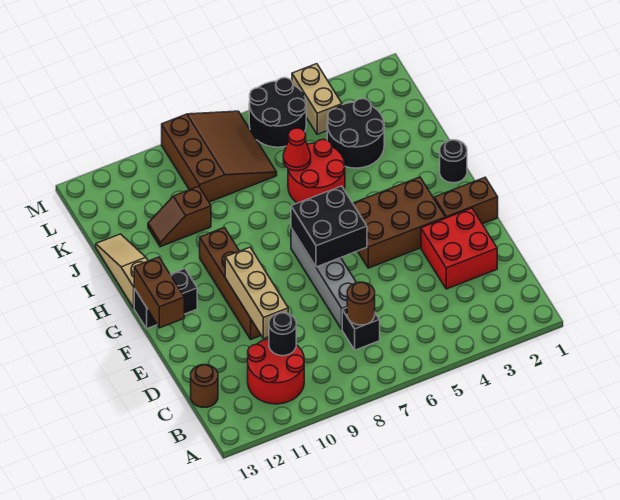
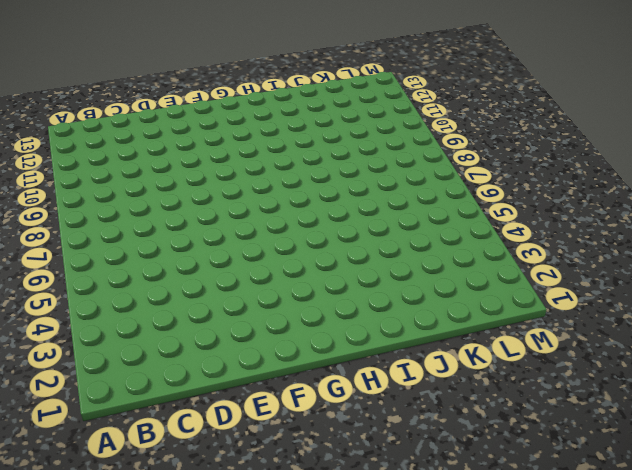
none -> red 2x2 round brick [248,339,304,404]
none -> black 1x1 brick [342,308,380,350]
none -> brown 1x1 round brick [191,365,218,407]

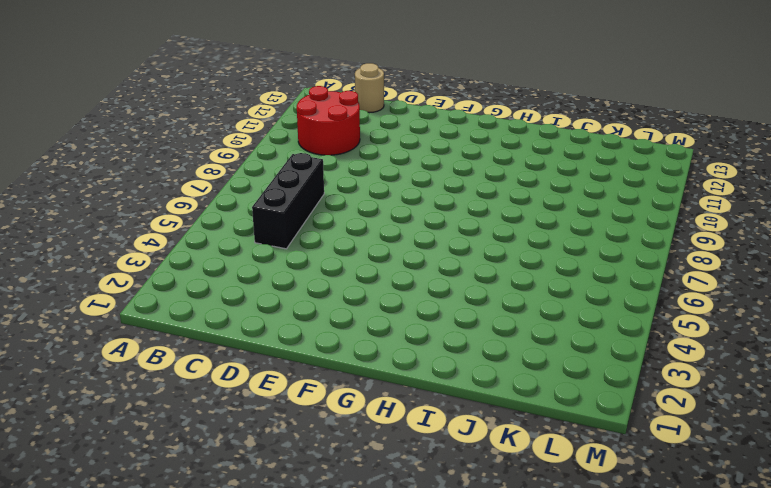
black 1x3 brick [252,153,324,249] -> black 1x1 brick [342,308,380,350]
tan 1x1 round brick [355,63,384,112] -> brown 1x1 round brick [191,365,218,407]
none -> red 2x2 brick [421,208,497,289]
none -> grey 1x4 brick [291,228,356,329]
none -> brown 1x4 brick [200,228,261,339]

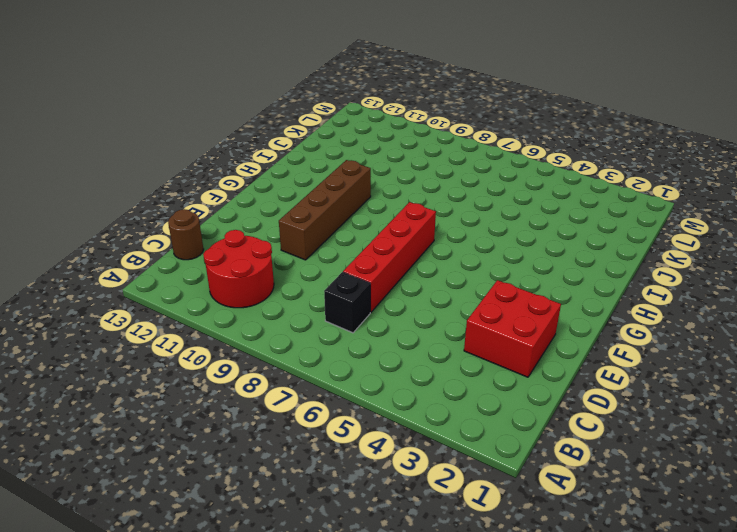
red 1x4 brick [343,202,436,312] -> grey 1x4 brick [291,228,356,329]
none -> brown 1x2 brick [434,178,498,224]
none -> brown 2x3 brick [353,177,445,268]
none -> black 1x2 brick [134,269,197,329]

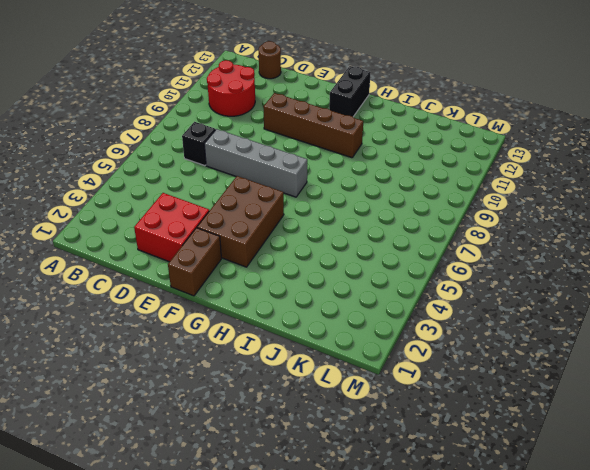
none -> black 1x1 round brick [440,140,467,183]
none -> tan 1x3 slope [96,234,148,308]
none -> red 2x2 round brick [288,139,345,203]

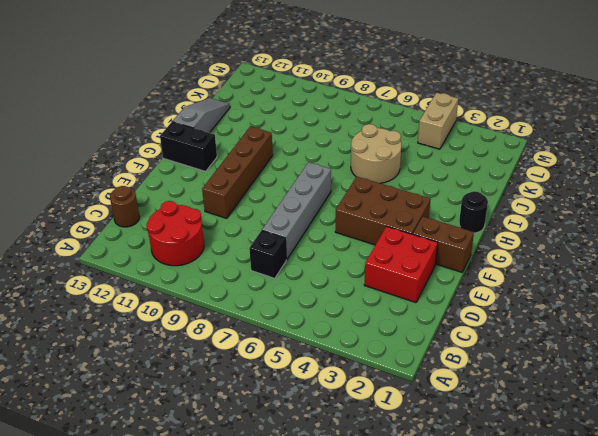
grey 1x3 slope [173,98,230,133] -> tan 1x3 slope [96,234,148,308]
tan 2x2 round brick [351,124,401,183] -> red 2x2 round brick [288,139,345,203]
none -> black 2x2 round brick [327,99,384,168]
none -> brown 1x2 slope [148,186,211,247]
none -> brown 3x3 slope [162,111,277,202]

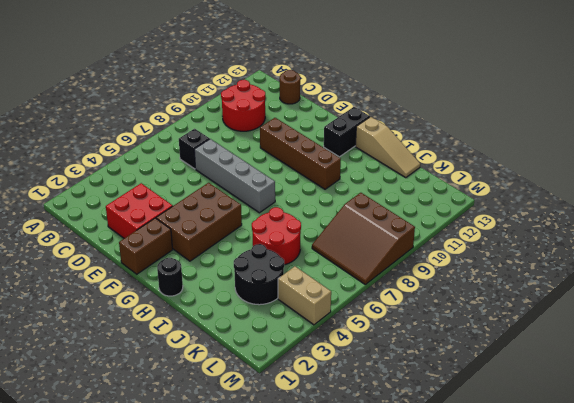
none -> brown 1x2 slope [148,186,211,247]
none -> black 2x2 round brick [249,78,306,147]
none -> brown 1x1 round brick [347,282,375,325]

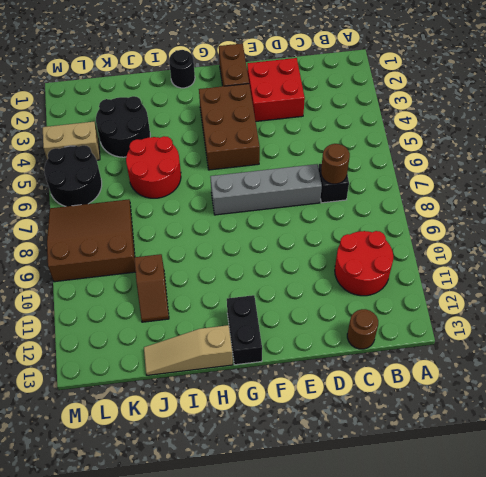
none -> brown 1x4 brick [200,228,261,339]
none -> black 1x1 round brick [269,313,296,356]
none -> tan 1x3 brick [225,247,288,339]

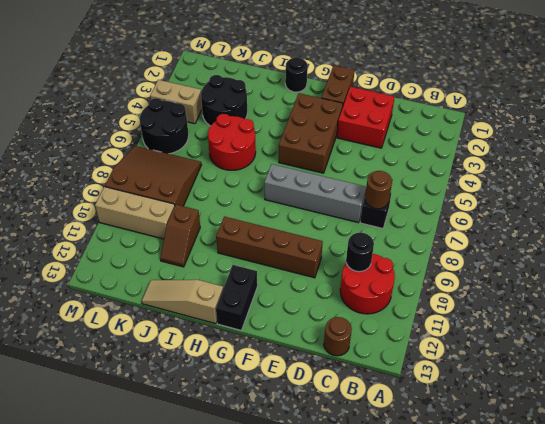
tan 1x3 brick [95,187,175,239] -> tan 1x3 brick moved to [225,247,288,339]
none -> black 2x2 brick [291,186,367,267]
none -> brown 1x2 brick [134,257,184,328]
none -> red 1x1 cone [283,128,311,171]

